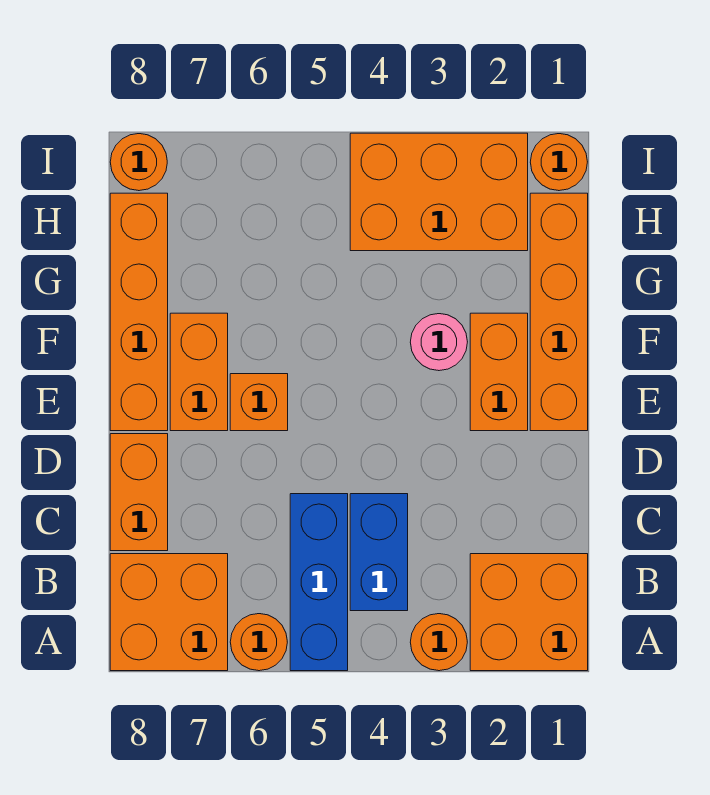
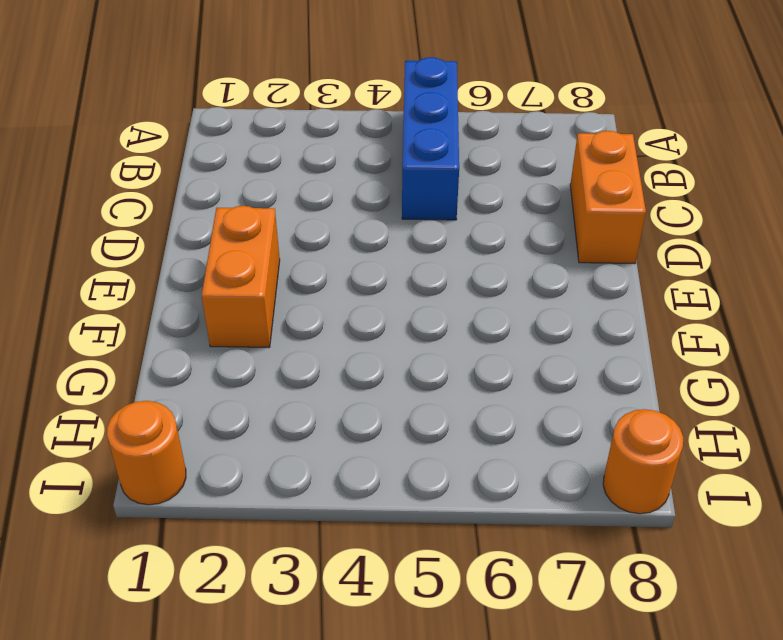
none -> orange 2x2 brick [470,554,588,671]
none -> orange 1x1 round brick [410,614,467,671]
none -> orange 1x1 round brick [230,614,287,671]

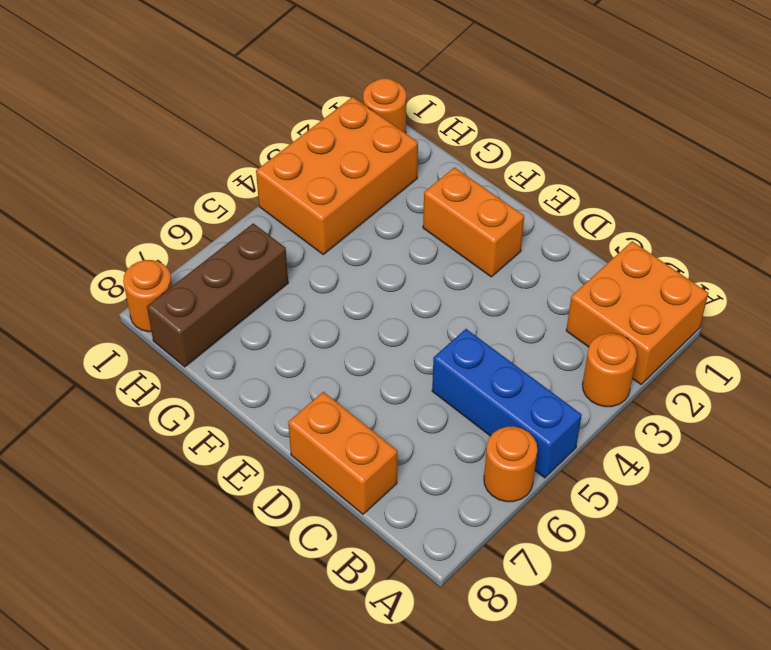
brown 1x3 brick [147,223,288,367] -> orange 1x4 brick [110,193,168,431]
none -> orange 2x2 brick [110,554,228,671]
none -> blue 1x2 brick [350,494,408,611]
none -> orange 1x4 brick [530,193,588,431]

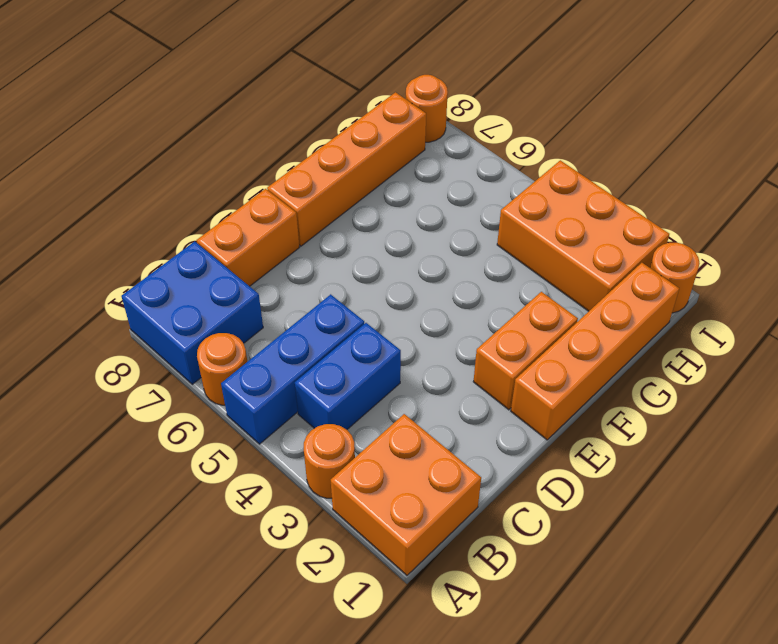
blue 2x2 brick [121,241,263,384] -> orange 2x2 brick [110,554,228,671]
none -> orange 1x1 brick [230,374,288,431]
none -> orange 1x2 brick [170,313,228,431]
none -> pink 1x1 round brick [410,314,467,371]

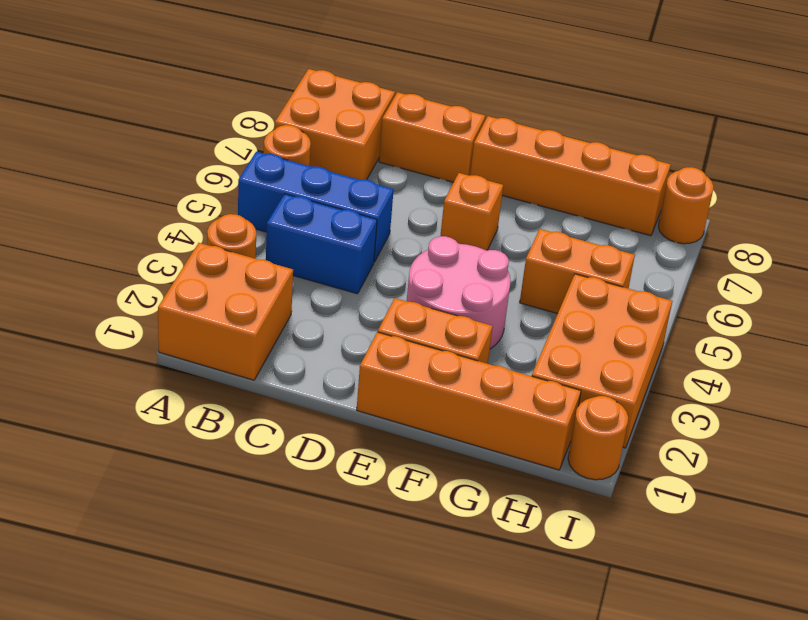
pink 2x2 round brick [407,236,511,349] -> pink 1x1 round brick [410,314,467,371]
orange 1x2 brick [520,229,635,314] -> orange 1x2 brick moved to [170,313,228,431]

